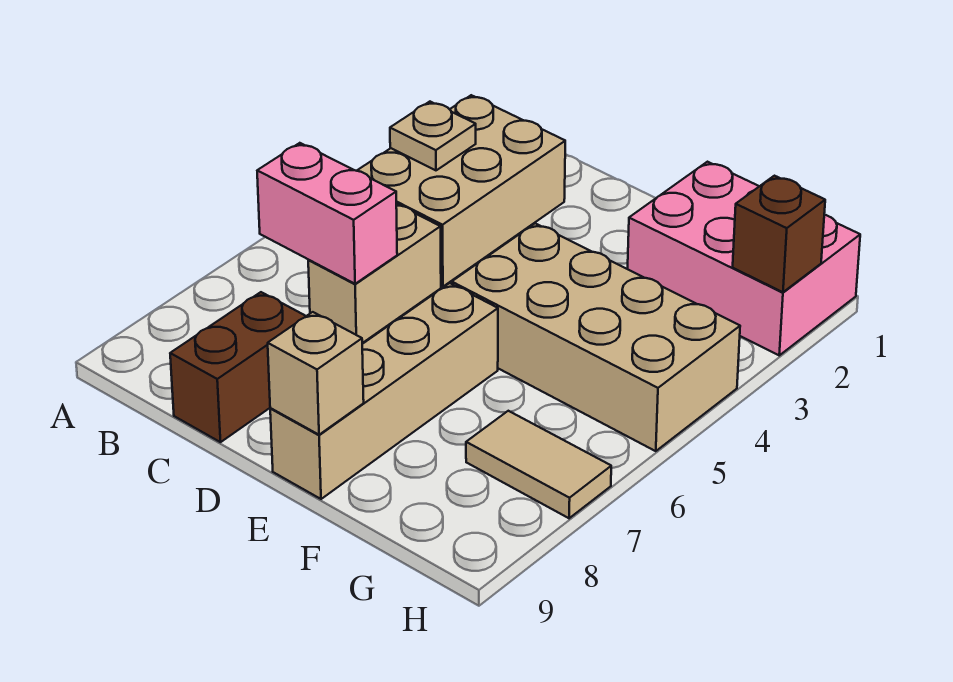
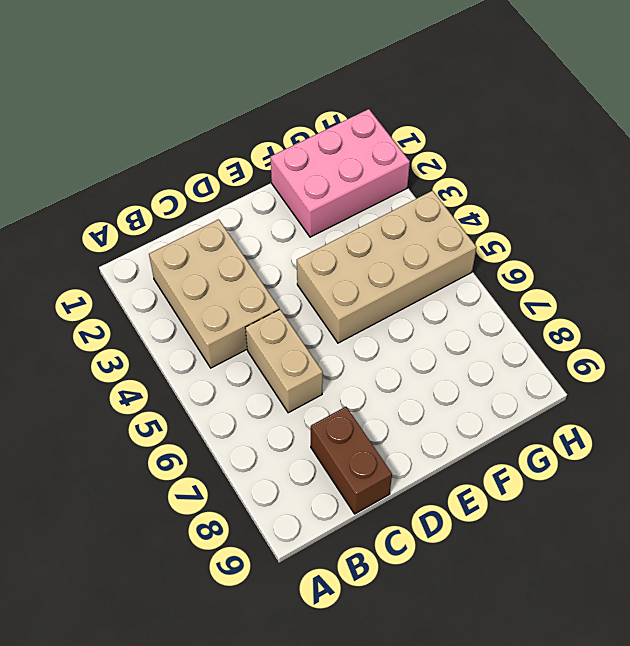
none -> tan 1x4 brick [270,283,498,499]
none -> tan 1x2 tile [466,411,611,518]

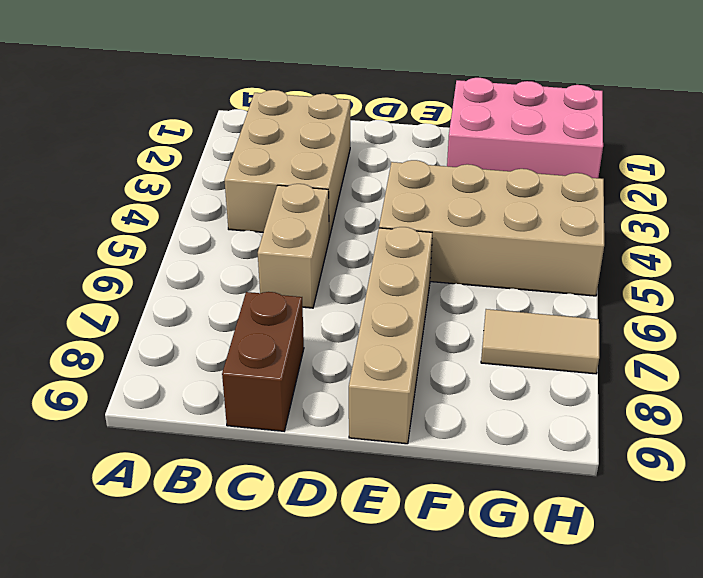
none -> tan 1x1 plate [390,102,476,170]
none -> pink 1x2 brick [257,143,397,284]

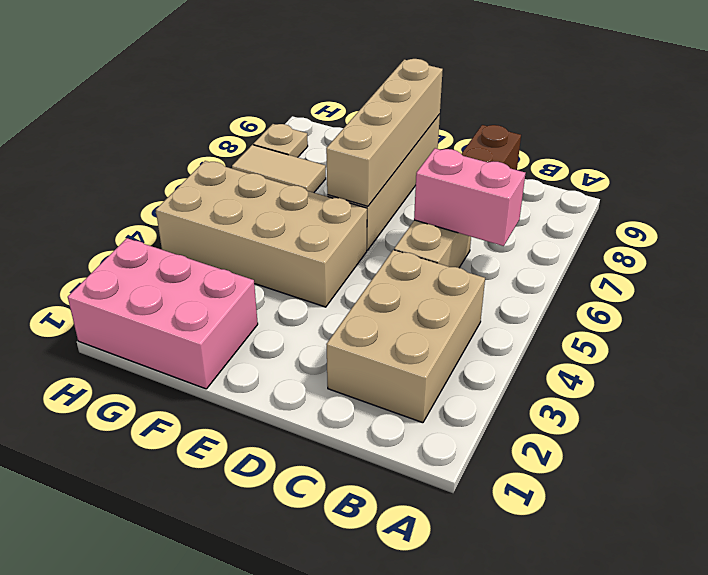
tan 1x4 brick [326,59,443,206] -> tan 1x1 brick [268,312,364,435]
tan 1x1 plate [253,124,308,157] -> tan 1x1 plate moved to [390,102,476,170]
none -> brown 1x1 brick [733,176,825,292]

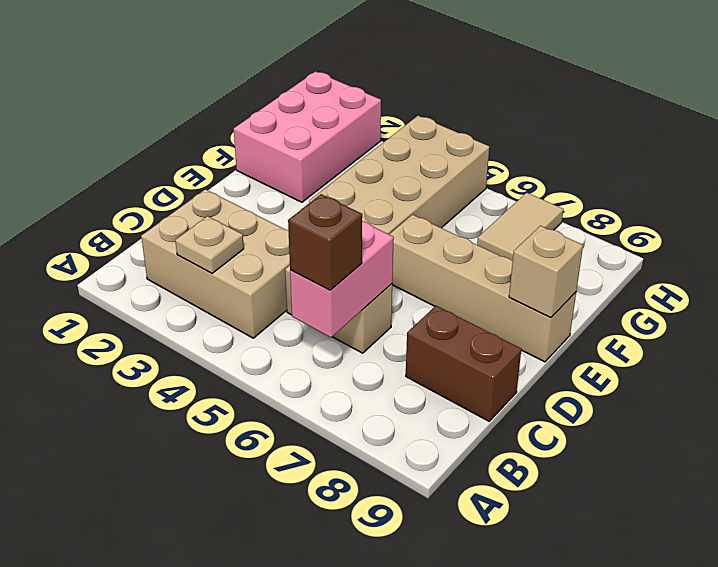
brown 1x1 brick [288,194,362,290] -> brown 1x1 brick moved to [733,176,825,292]

